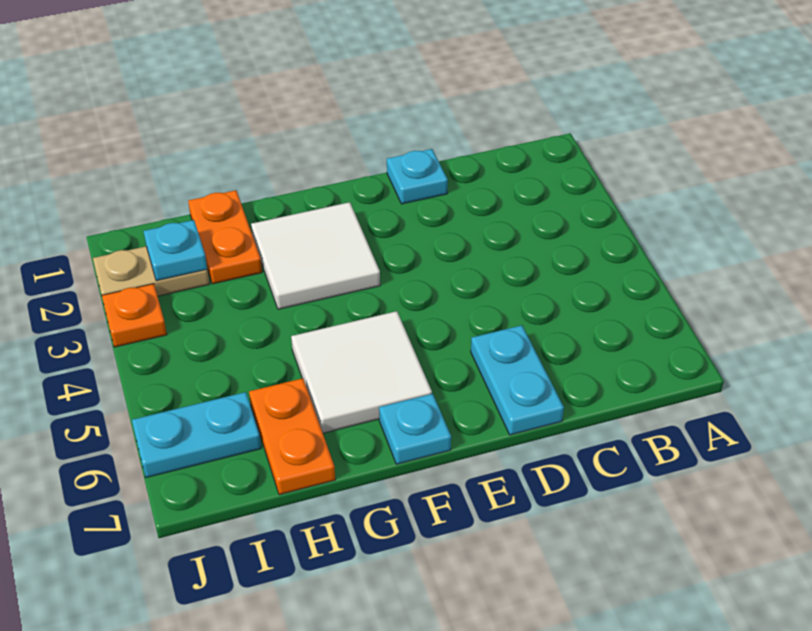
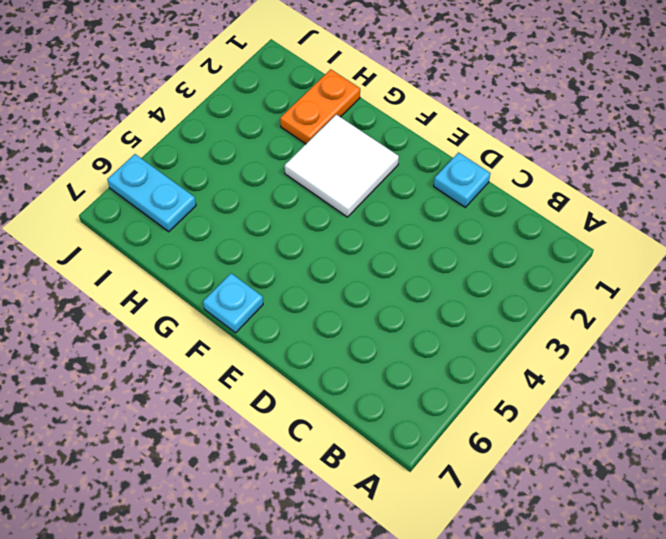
none -> cyan 1x2 plate [471,325,564,435]
none -> white 2x2 tile [291,311,432,433]

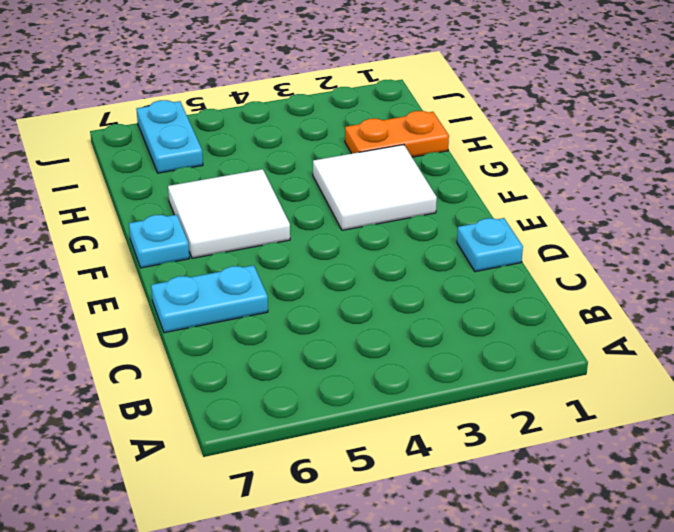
none -> orange 1x2 plate [249,378,335,495]
none -> tan 1x2 plate [93,246,209,296]

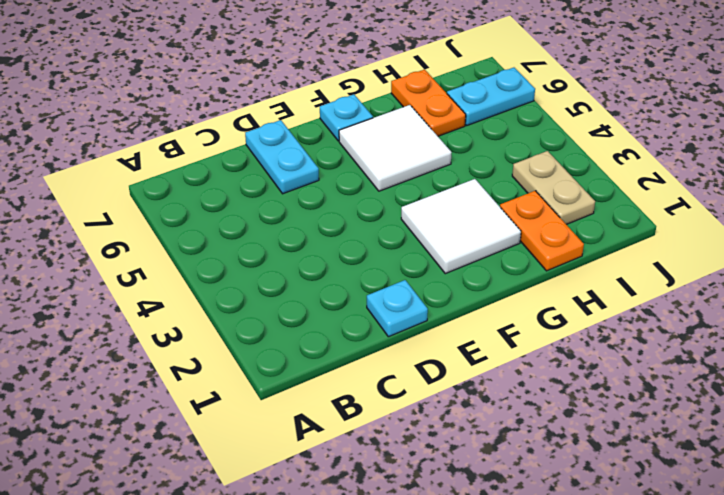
tan 1x2 plate [512,151,595,224] -> tan 1x2 plate turned to [93,246,209,296]
none -> orange 1x1 plate [102,284,167,347]
none -> cyan 1x1 plate [144,220,207,281]

